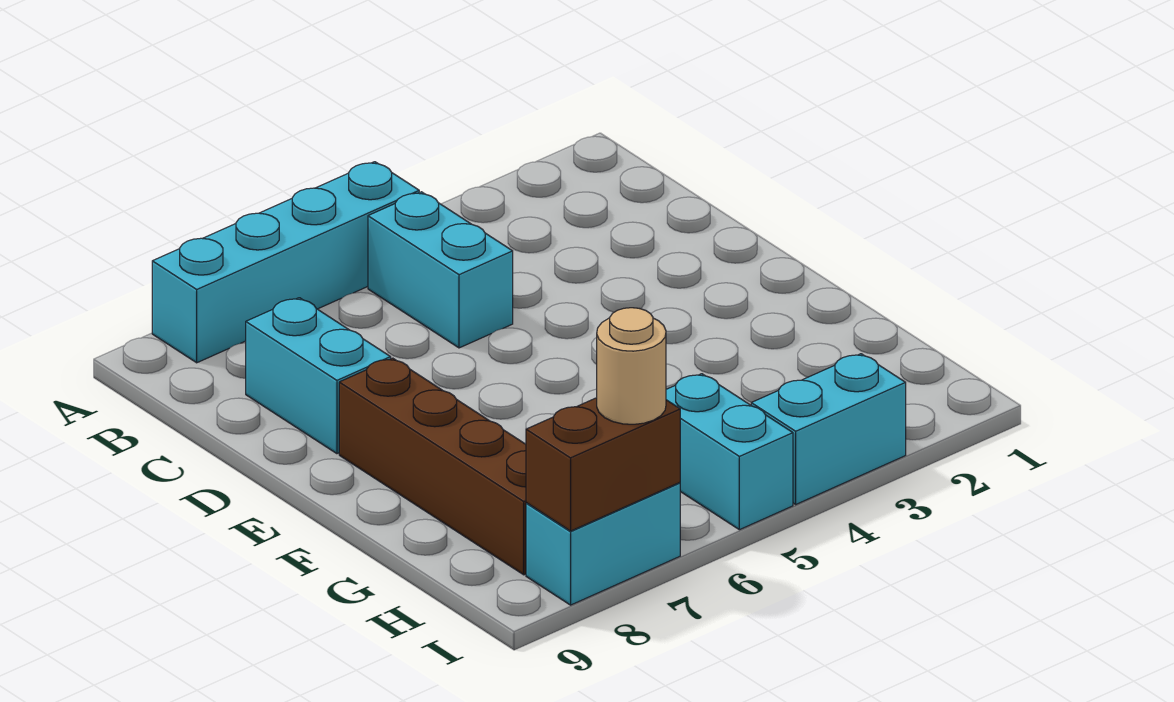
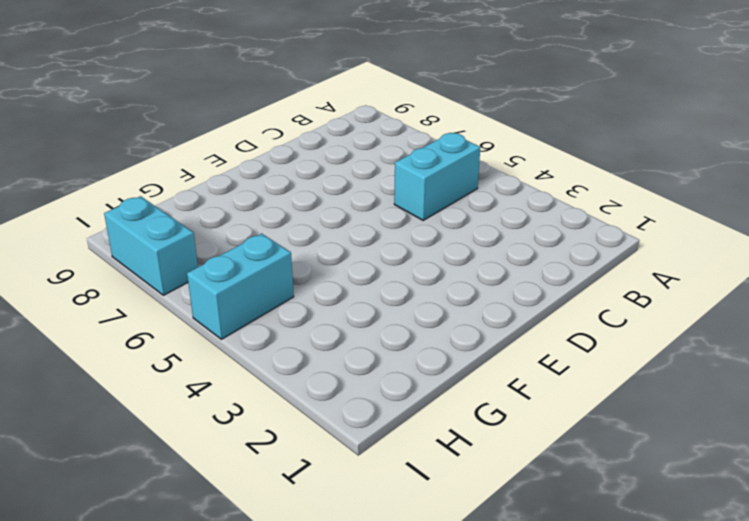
none -> cyan 1x4 brick [152,162,419,363]
none -> cyan 1x2 brick [246,298,391,454]

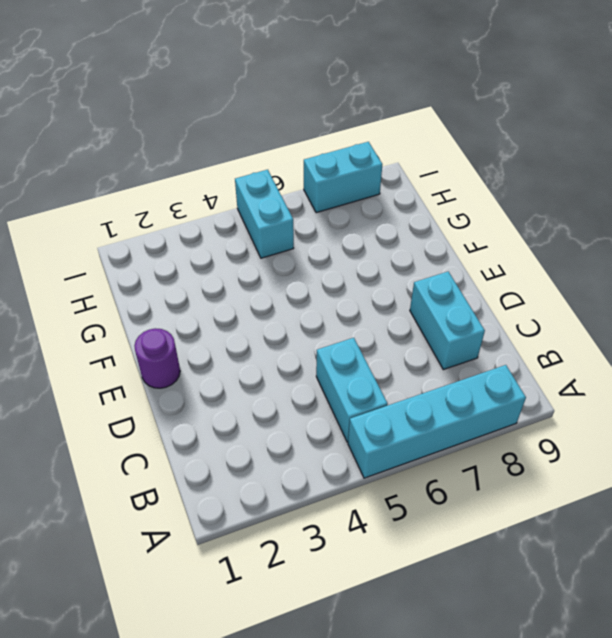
purple 1x1 round brick [134,328,180,388] -> none
none -> brown 1x4 brick [339,358,526,575]
none -> cyan 1x2 brick [751,354,906,504]

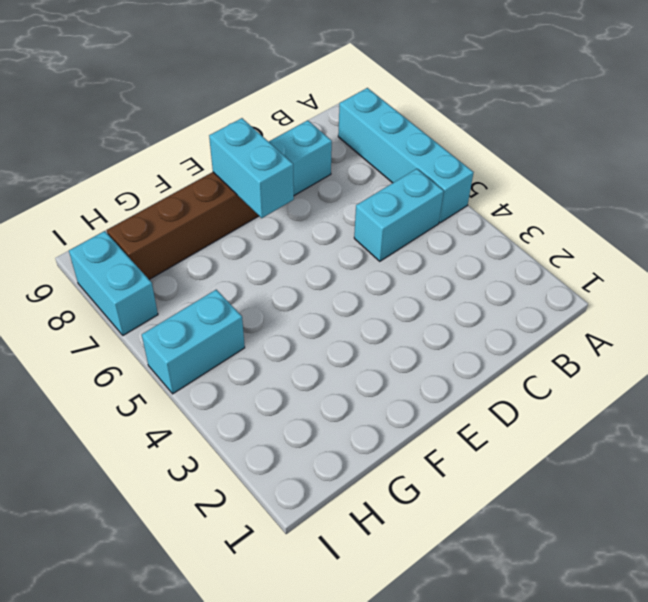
cyan 1x2 brick [209,118,294,218] -> cyan 1x2 brick moved to [751,354,906,504]
none -> brown 1x2 brick [526,398,680,531]
none -> tan 1x1 round brick [597,308,666,424]

